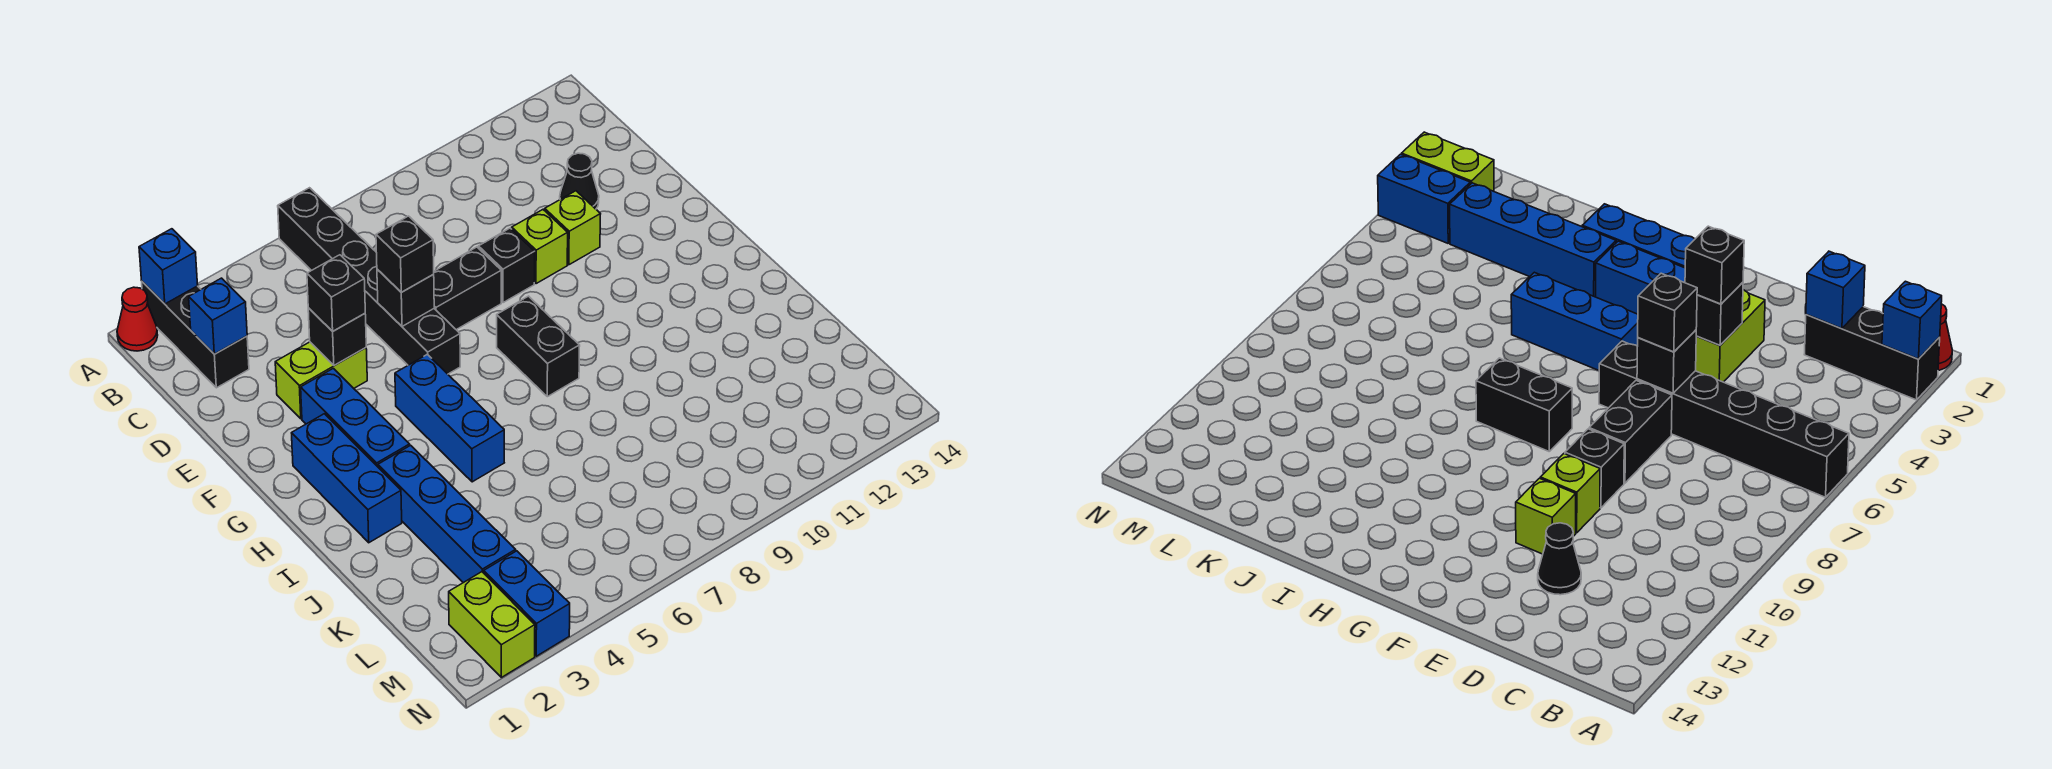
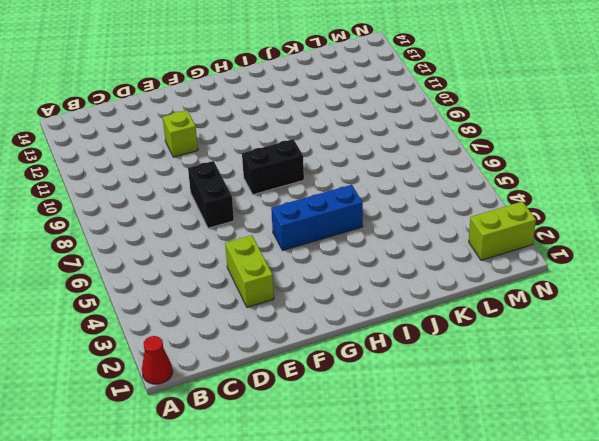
none -> black 1x3 brick [142,282,249,388]
none -> black 1x6 brick [278,188,460,374]
none -> black 1x1 cone [560,153,599,209]

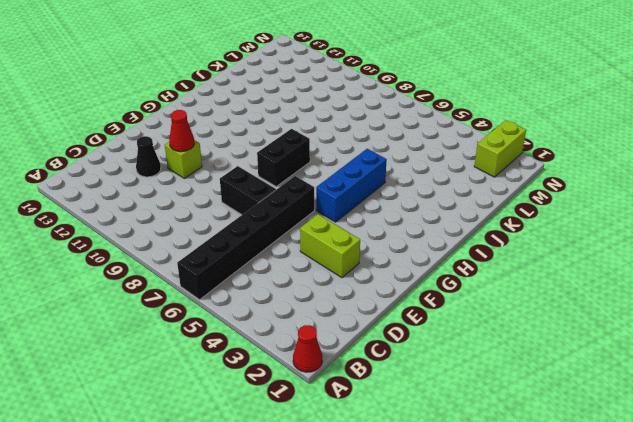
red 1x1 cone [169,110,194,152] -> none
none -> black 1x3 brick [142,282,249,388]
none -> black 1x1 brick [479,228,535,303]
none -> lime 1x1 brick [512,210,568,284]

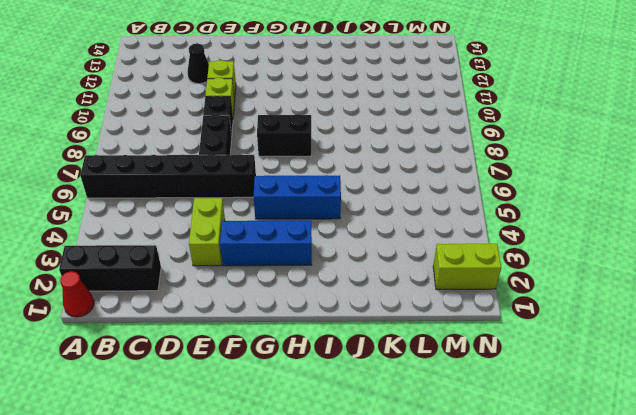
none -> blue 1x3 brick [292,414,402,543]
none -> blue 1x4 brick [378,445,516,583]
none -> blue 1x2 brick [484,551,570,656]

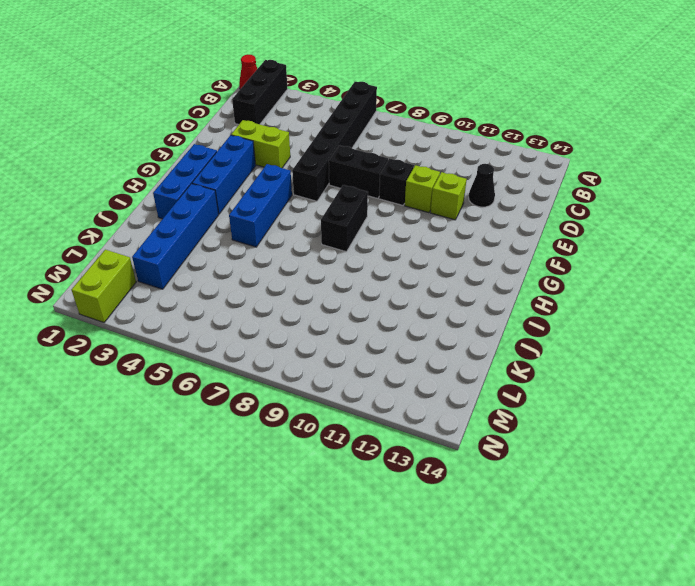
none -> blue 1x2 brick [484,551,570,656]
none -> blue 1x1 brick [139,229,198,304]
none -> blue 1x1 brick [189,278,247,354]

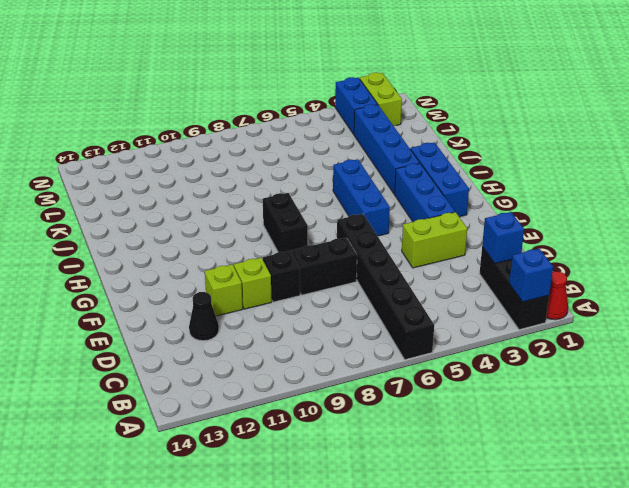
none -> black 1x1 brick [308,308,366,365]
none -> black 1x1 brick [377,269,434,326]
none -> black 1x1 brick [307,255,365,331]

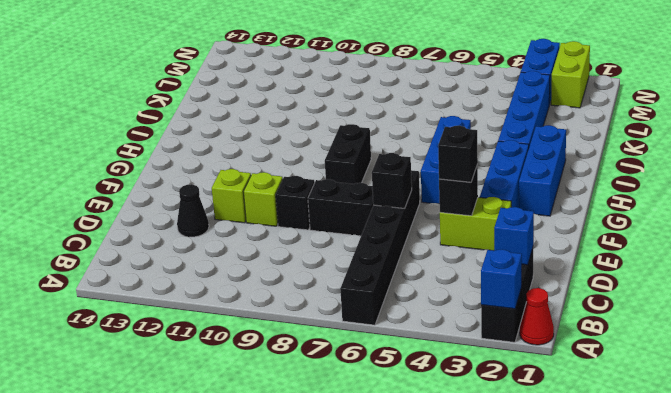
none -> black 1x1 brick [376,216,434,292]

